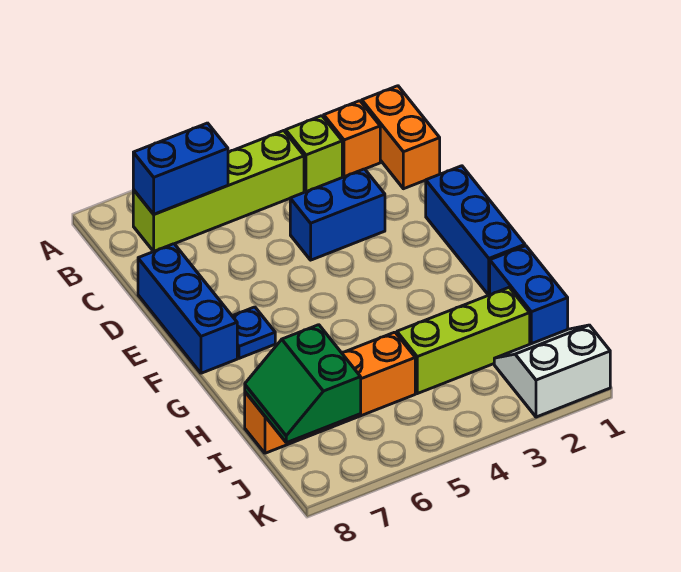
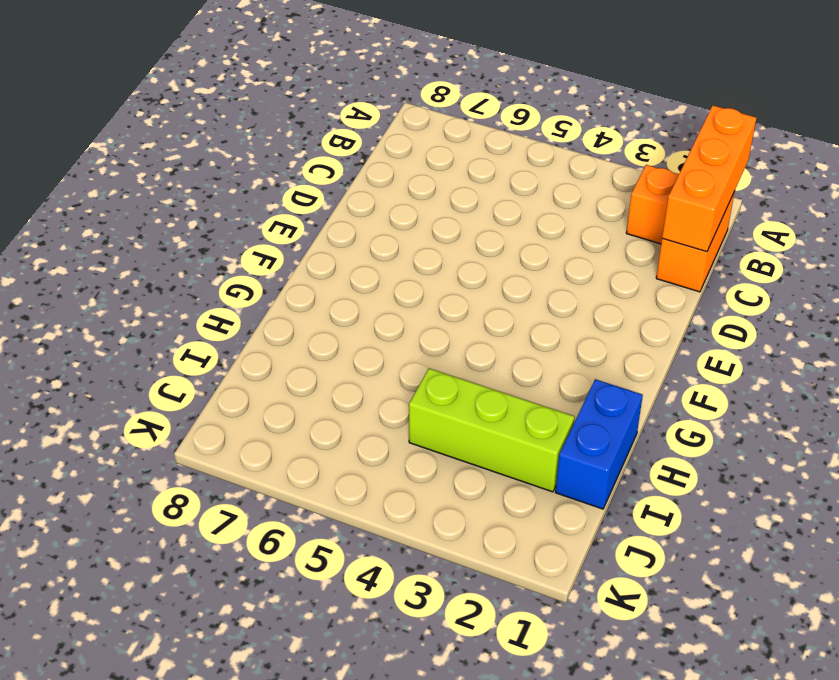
orange 1x3 brick [662,106,756,252] -> none
none -> lime 1x1 brick [286,116,342,192]
none -> lime 1x4 brick [133,131,304,252]
none -> blue 1x2 brick [290,169,385,260]

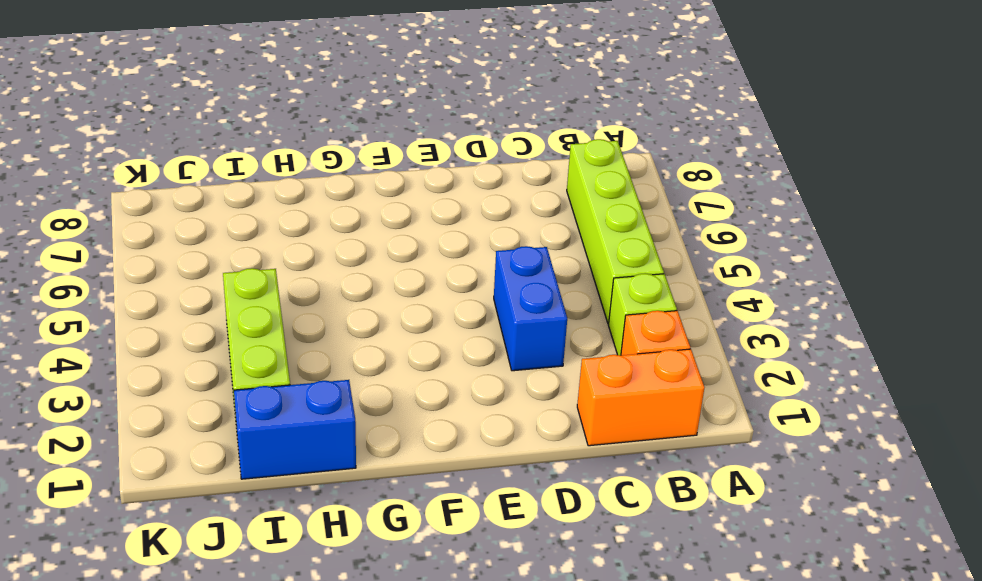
none -> blue 1x3 brick [138,244,237,373]
none -> blue 1x3 brick [426,166,525,295]
none -> blue 1x1 plate [233,307,275,358]

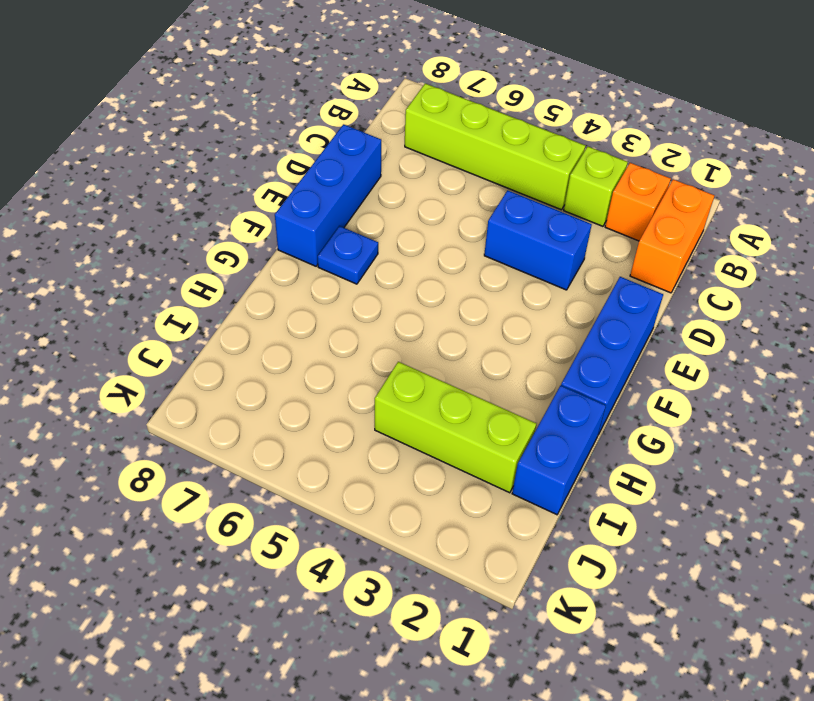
none -> orange 1x4 brick [245,332,415,453]
none -> white 2x2 slope [494,325,610,417]
none -> blue 1x2 brick [133,123,228,214]

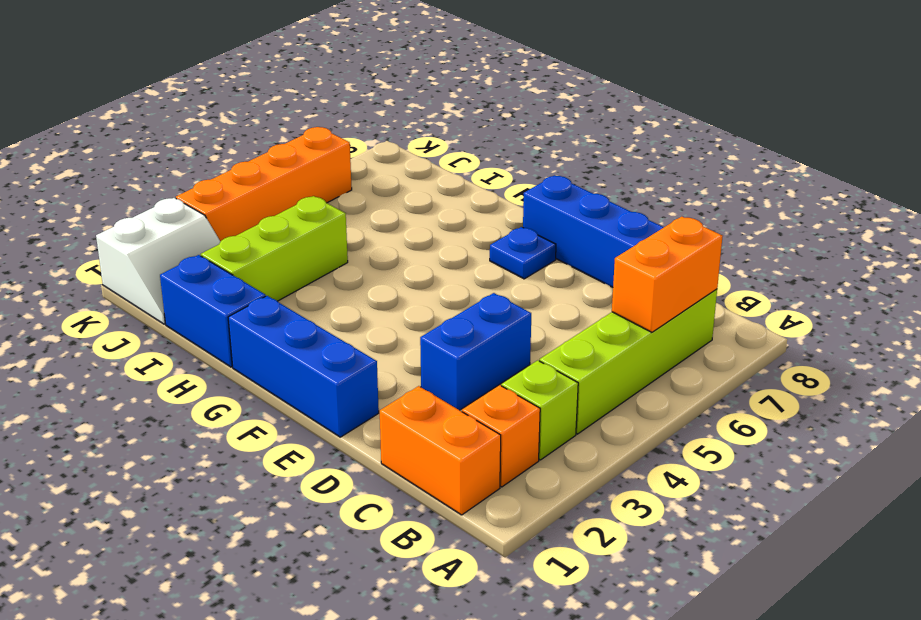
orange 1x2 brick [612,217,723,332] -> blue 1x2 brick [133,123,228,214]
orange 1x4 brick [176,127,352,241] -> orange 1x4 brick moved to [245,332,415,453]
none -> green 2x2 slope [245,325,361,443]

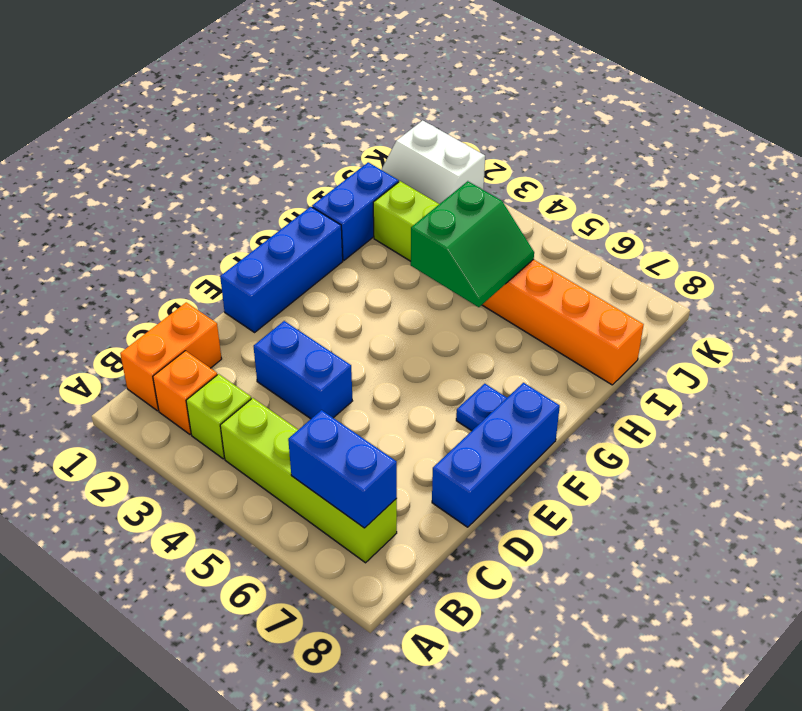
green 2x2 slope [411,181,534,307] -> green 2x2 slope moved to [245,325,361,443]

